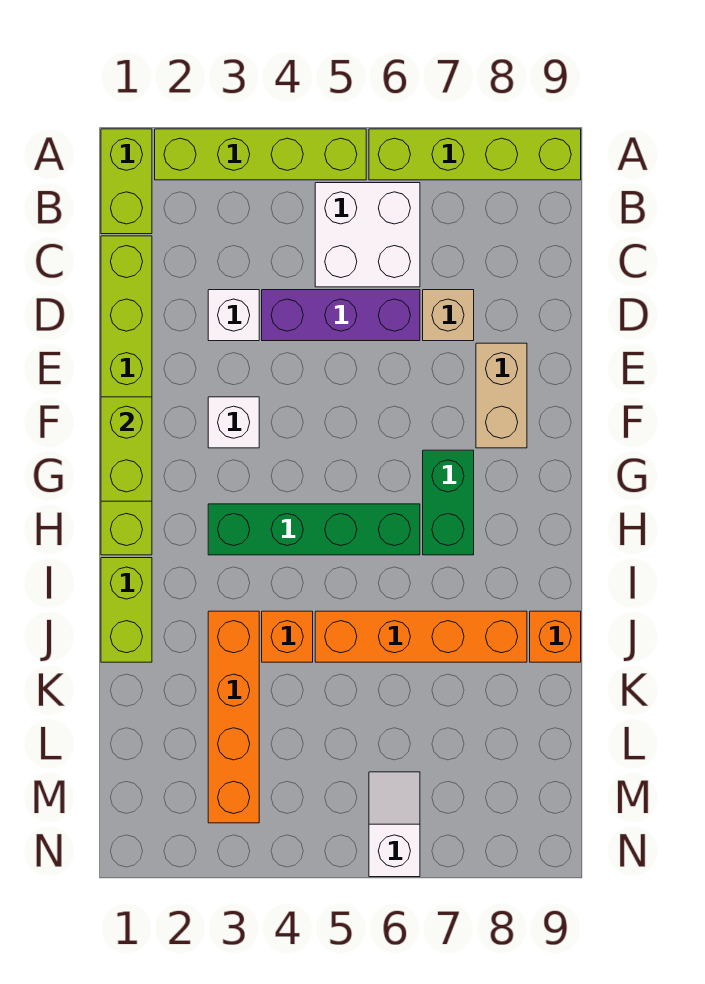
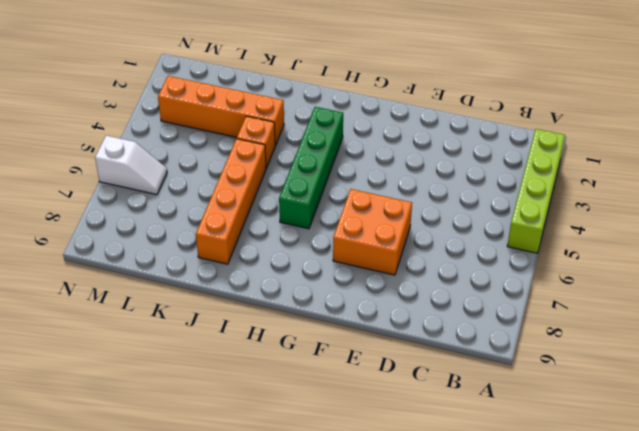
orange 2x2 brick [333,189,412,275] -> none
none -> lime 1x2 brick [101,129,152,234]
none -> lime 1x4 brick [369,129,581,180]
none -> white 2x2 brick [315,183,420,287]

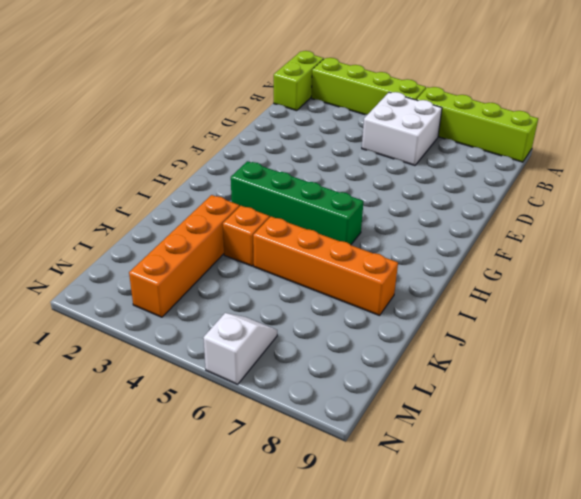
none -> lime 1x6 brick [101,236,152,555]
none -> white 1x1 brick [208,290,259,341]
none -> purple 1x3 brick [262,290,420,341]

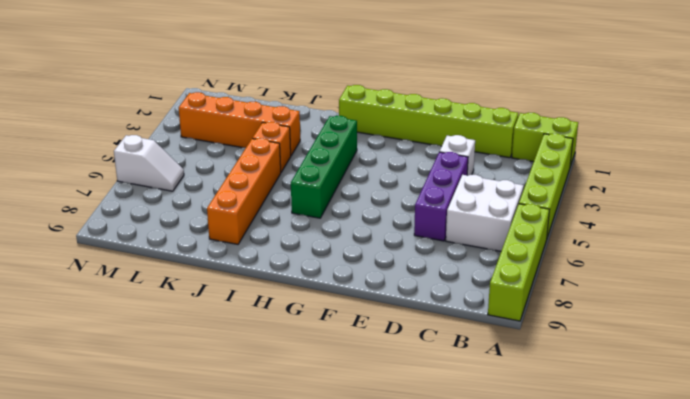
none -> tan 1x1 brick [423,290,474,341]
none -> tan 1x2 brick [476,343,527,448]
none -> white 1x1 brick [208,397,259,448]

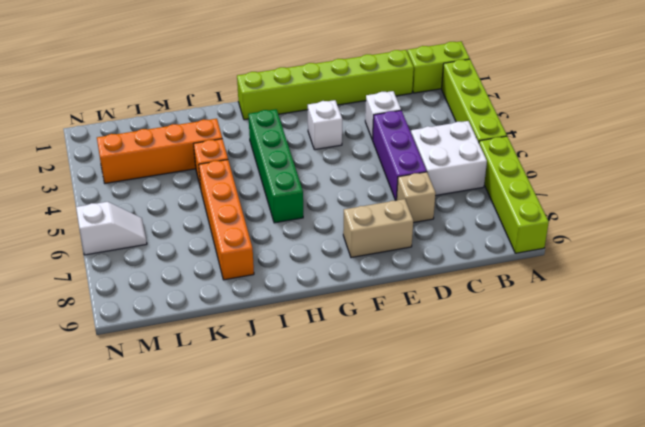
none -> green 1x2 brick [423,450,474,555]
none -> lime 1x2 brick [101,558,152,662]
none -> orange 1x1 brick [530,611,581,662]

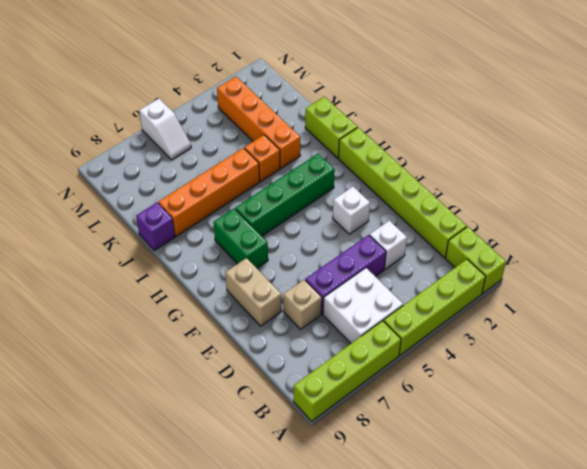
purple 1x1 brick [136,202,175,250] -> orange 1x1 brick [530,611,581,662]
none -> lime 1x2 brick [101,397,152,501]

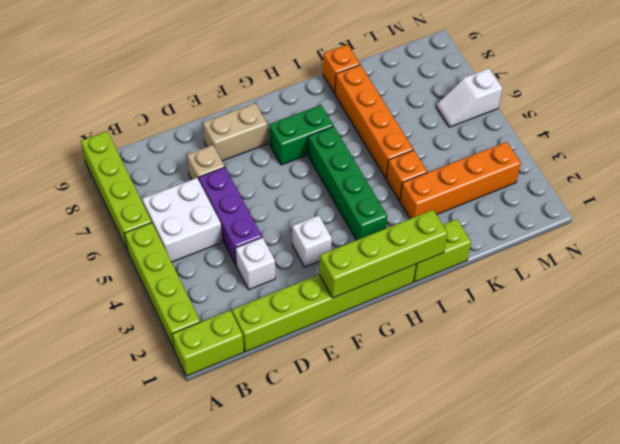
lime 1x4 brick [319,210,448,298] -> lime 1x2 brick [101,397,152,501]

